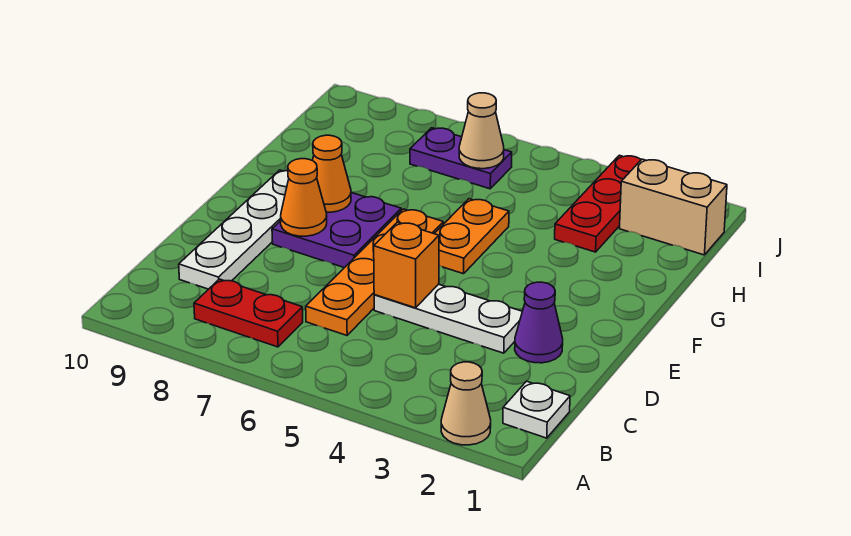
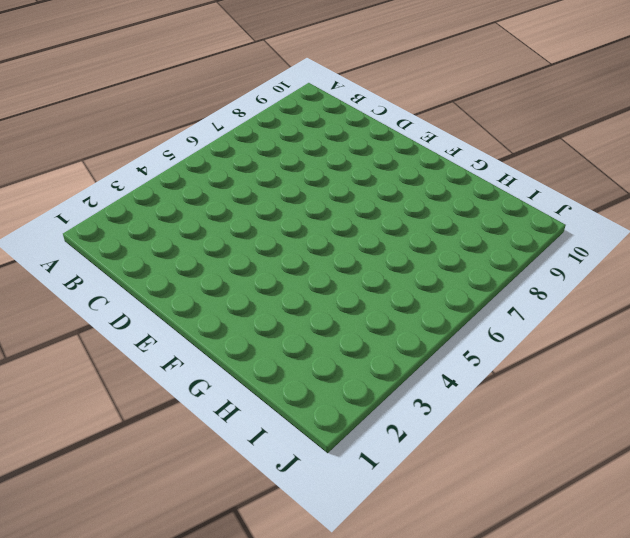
none -> tan 1x1 cone [441,362,491,445]
none -> white 1x1 plate [503,381,570,438]
none -> red 1x2 plate [194,279,303,347]

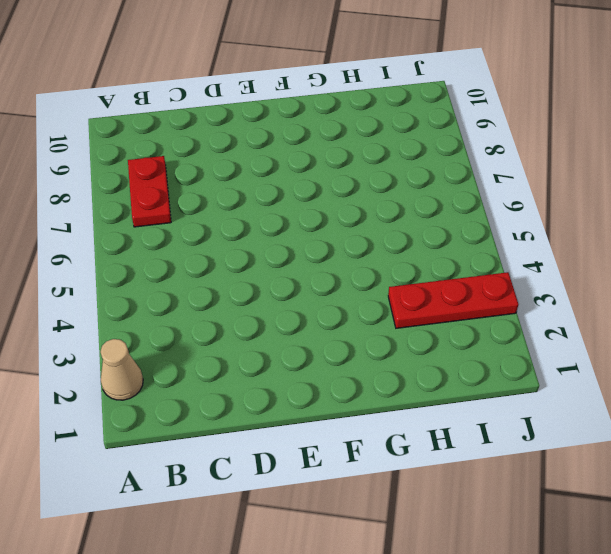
none -> white 1x1 plate [503,381,570,438]
none -> orange 1x4 plate [306,209,443,335]
none -> white 1x4 plate [179,170,289,289]

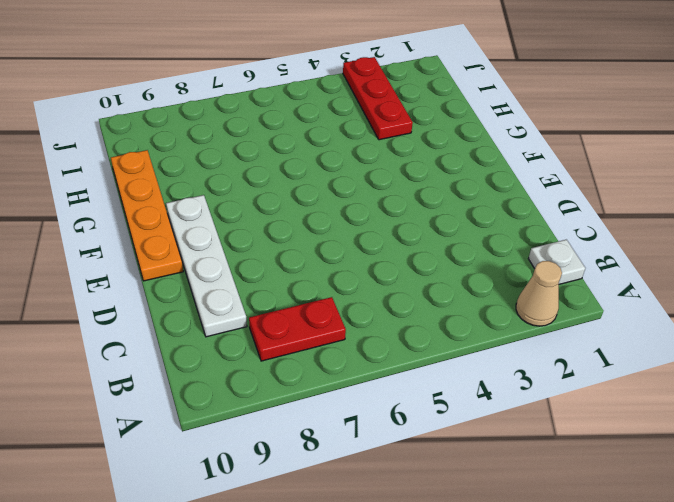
orange 1x4 plate [111,150,183,281] -> orange 1x4 plate moved to [306,209,443,335]
none -> purple 1x1 cone [515,282,563,363]
none -> white 1x3 plate [374,284,522,353]
none -> purple 2x2 plate [272,193,401,268]

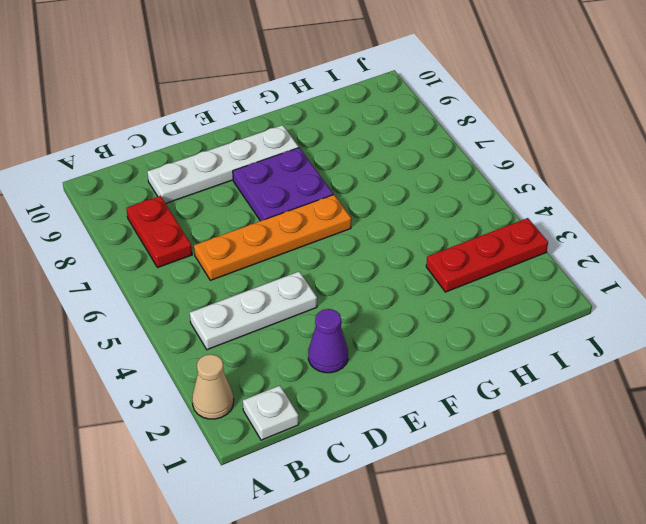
white 1x3 plate [190,272,317,350] -> white 1x3 plate turned to [374,284,522,353]
none -> orange 1x2 plate [434,199,509,274]
none -> tan 1x2 brick [620,159,727,255]
none -> purple 1x2 plate [410,128,512,189]

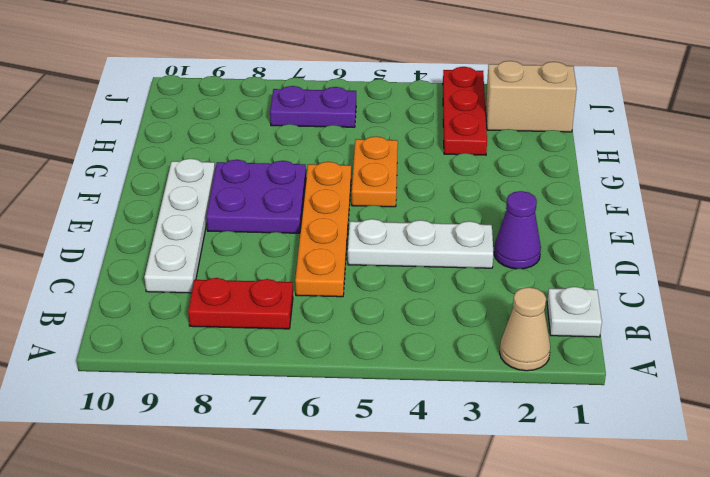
none -> orange 1x1 brick [374,222,439,308]
none -> orange 1x1 cone [281,159,327,236]
none -> orange 1x1 cone [312,135,351,212]

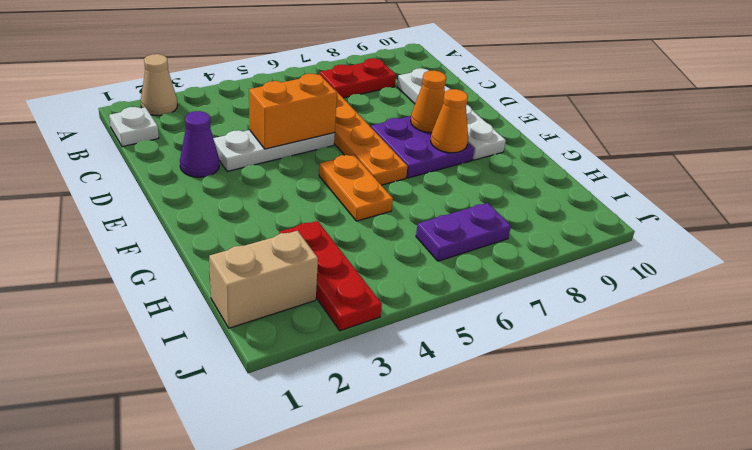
orange 1x2 brick [249,74,337,149] -> orange 1x1 brick [374,222,439,308]
none -> tan 1x1 cone [459,93,504,169]

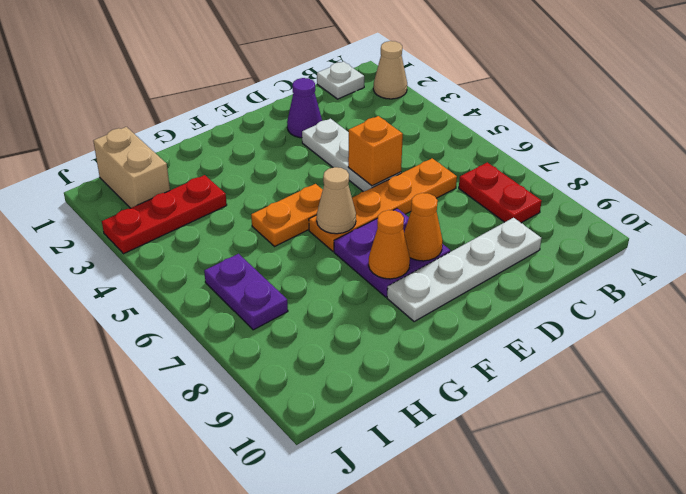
tan 1x1 cone [317,167,356,234] -> tan 1x1 cone moved to [459,93,504,169]

